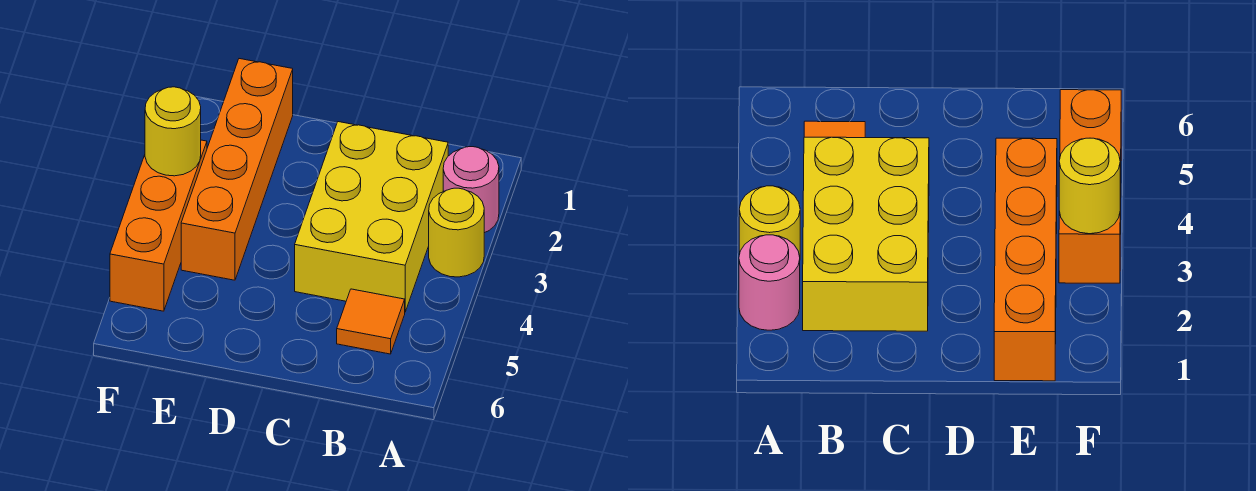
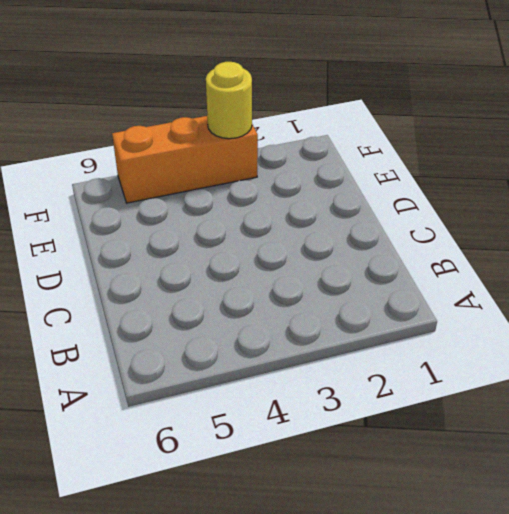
none -> pink 1x1 round brick [443,147,499,233]
none -> yellow 1x1 round brick [429,188,484,277]

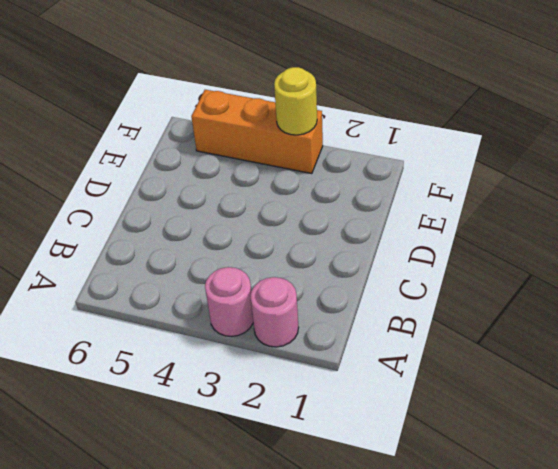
pink 1x1 round brick [205,267,253,336] -> yellow 1x1 round brick [429,188,484,277]
none -> yellow 2x3 brick [295,122,448,312]
none -> orange 1x1 tile [337,289,405,354]

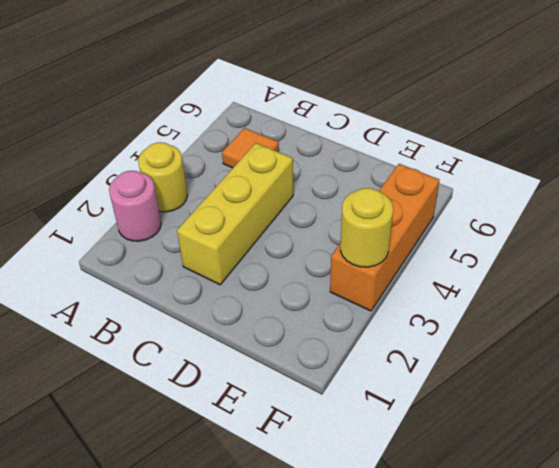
yellow 1x3 brick [177,143,293,285] -> yellow 2x3 brick [295,122,448,312]
none -> orange 1x4 brick [181,59,293,280]

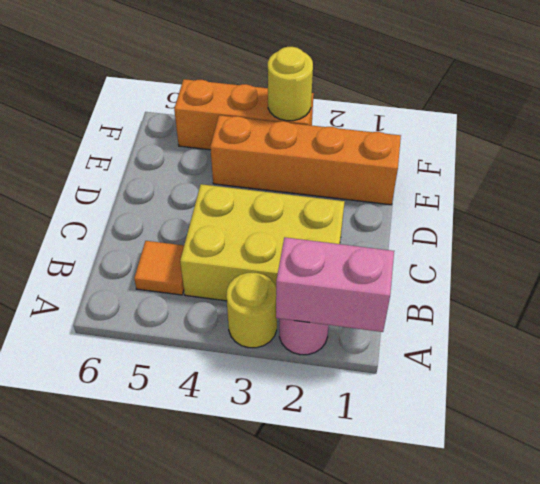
pink 1x2 brick [276,238,394,332] -> none

